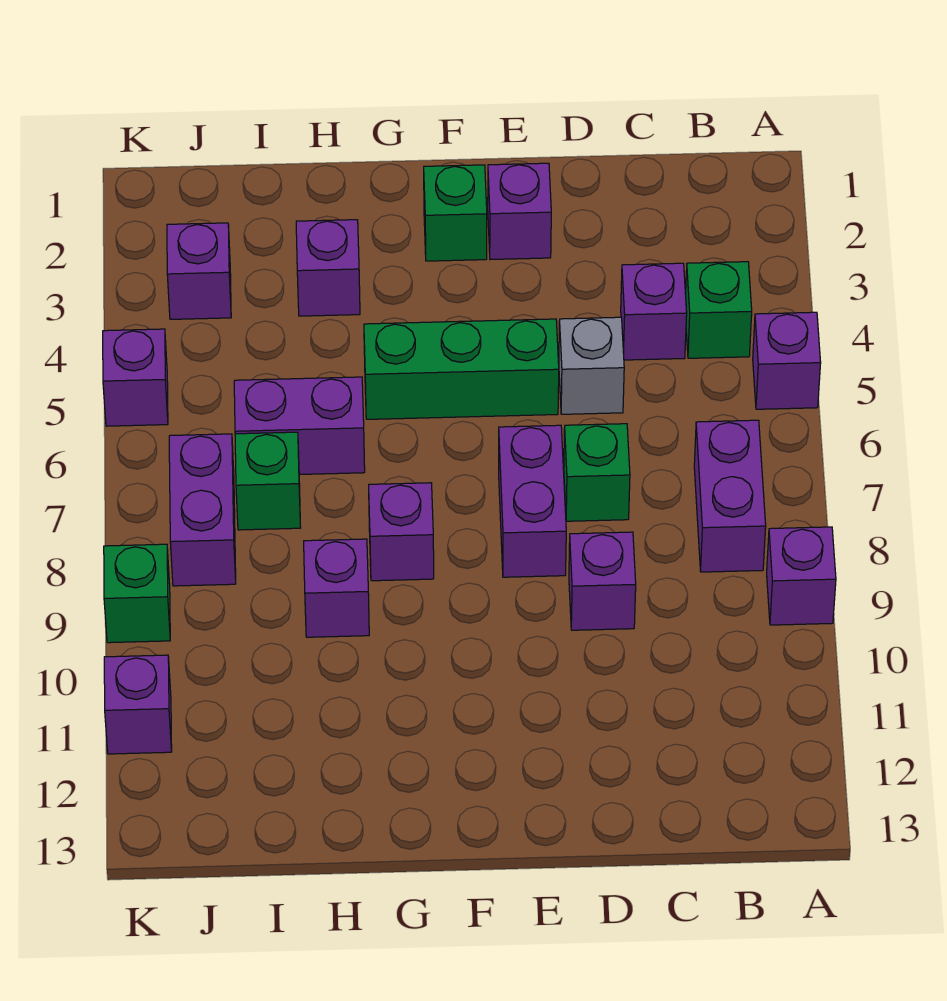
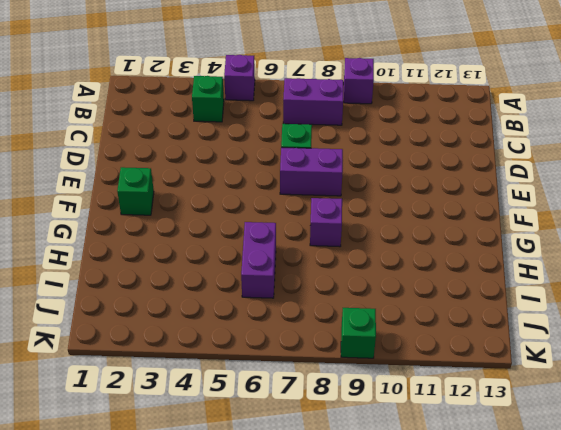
none -> purple 1x1 brick [621,263,687,360]
none -> grey 1x1 brick [559,317,624,414]
none -> purple 1x1 brick [569,532,636,630]

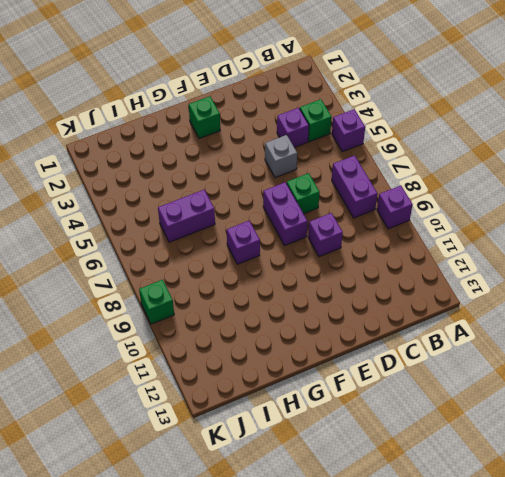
none -> purple 1x1 brick [488,163,551,260]
none -> green 1x3 brick [364,319,559,419]
none -> purple 1x1 brick [296,220,360,316]

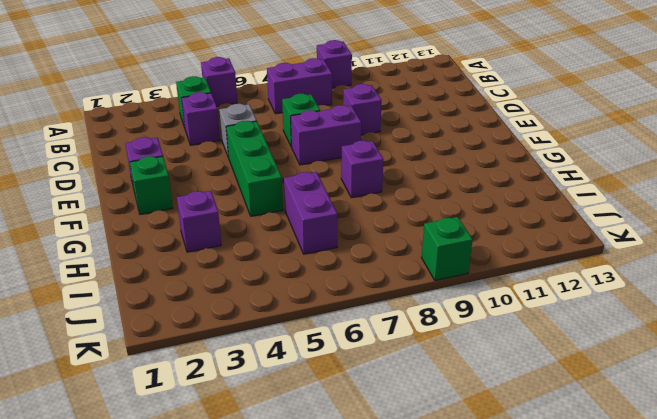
none -> purple 1x1 brick [304,539,369,637]
none -> green 1x1 brick [235,432,301,530]
none -> purple 1x1 brick [167,223,231,319]

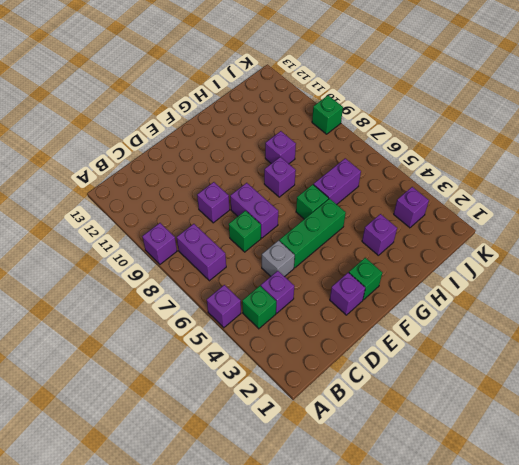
green 1x1 brick [296,184,329,219] -> green 1x1 brick moved to [235,432,301,530]
none -> purple 1x2 brick [169,434,236,586]
none -> purple 1x1 brick [103,329,168,426]
none -> purple 1x1 brick [104,655,172,754]

